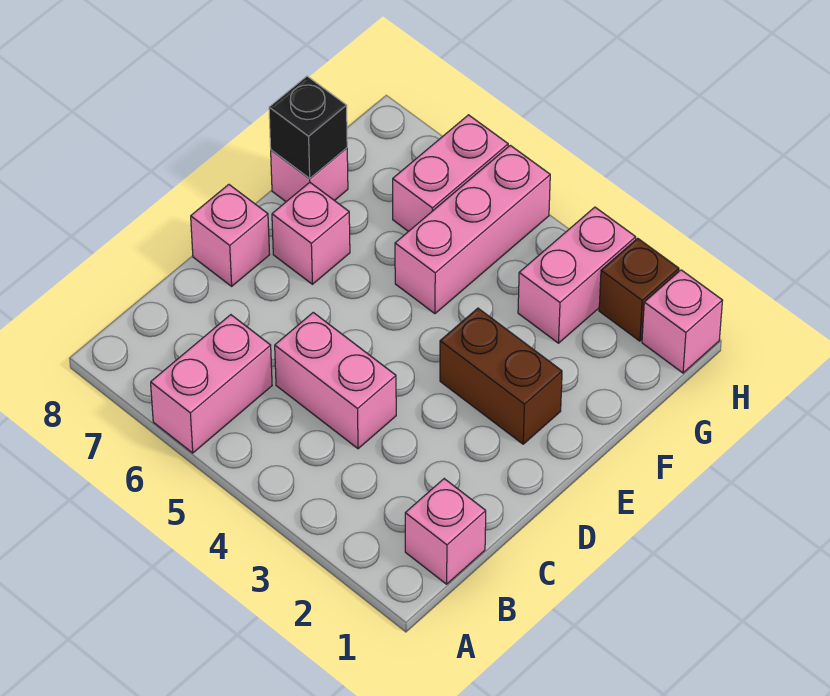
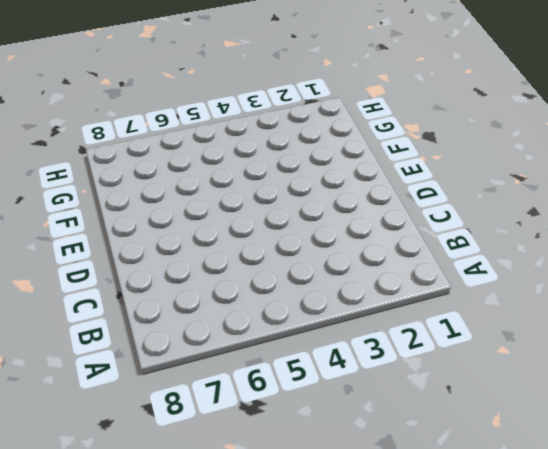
none -> pink 1x2 brick [151,315,272,453]
none -> pink 1x1 brick [405,479,486,584]
none -> pink 1x2 brick [275,313,396,449]

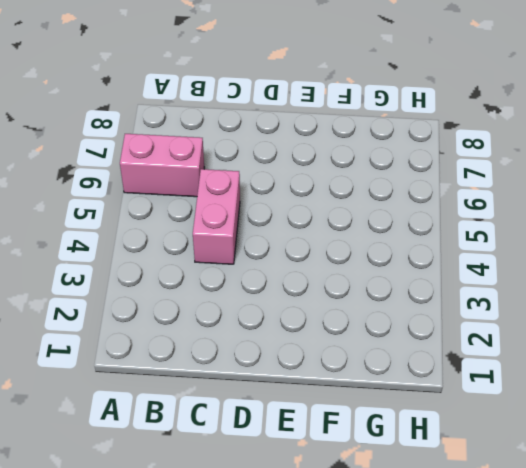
none -> pink 1x1 brick [405,479,486,584]
none -> pink 1x1 brick [191,185,270,286]
none -> brown 1x2 brick [440,308,562,444]

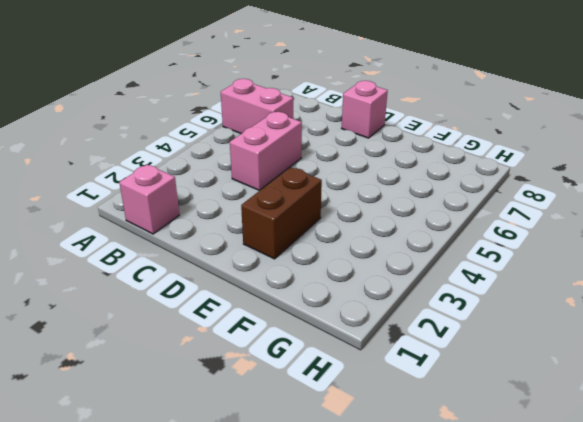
none -> pink 1x1 brick [272,182,350,284]
none -> pink 1x3 brick [395,145,550,314]
none -> pink 1x1 brick [271,148,348,202]

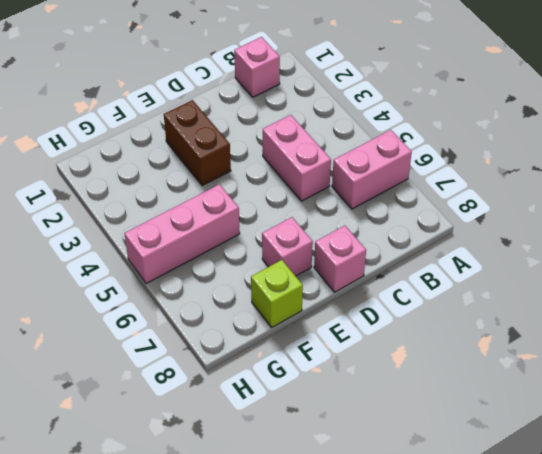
lime 1x1 brick [251,260,303,327] -> pink 1x1 brick [271,148,348,202]
none -> pink 1x2 brick [518,207,636,343]
none -> pink 1x2 brick [393,115,508,232]
none -> pink 1x1 brick [642,270,723,373]

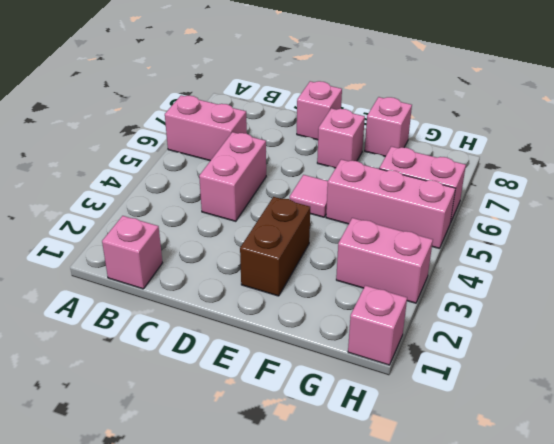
pink 1x1 tile [290,175,328,217] -> none
none -> brown 1x1 brick [599,238,679,341]
none -> black 1x1 brick [269,76,347,179]

